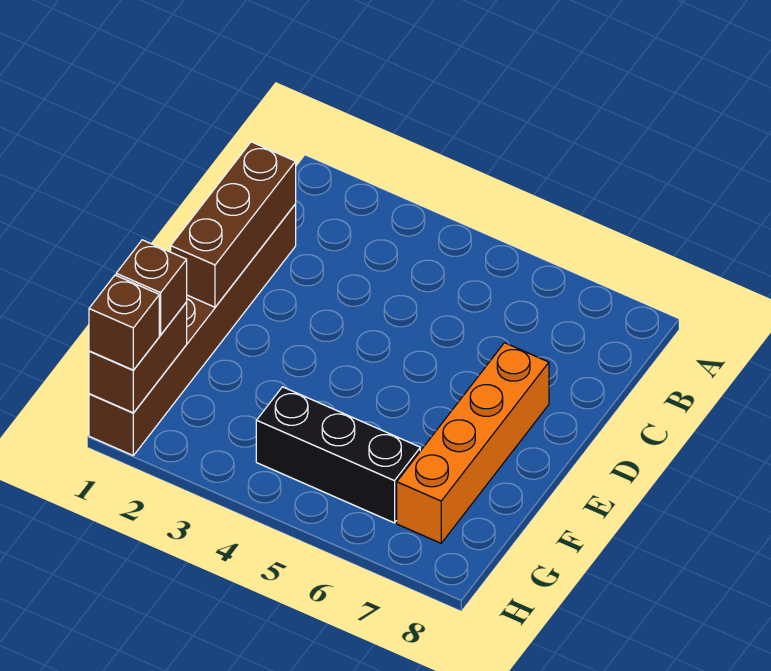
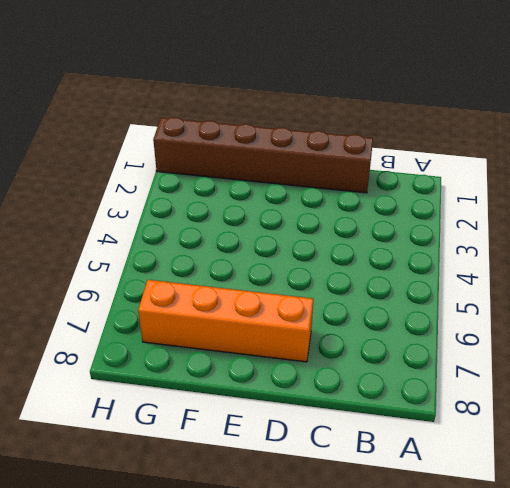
none -> black 1x3 brick [256,387,420,523]
none -> brown 1x3 brick [171,142,296,307]

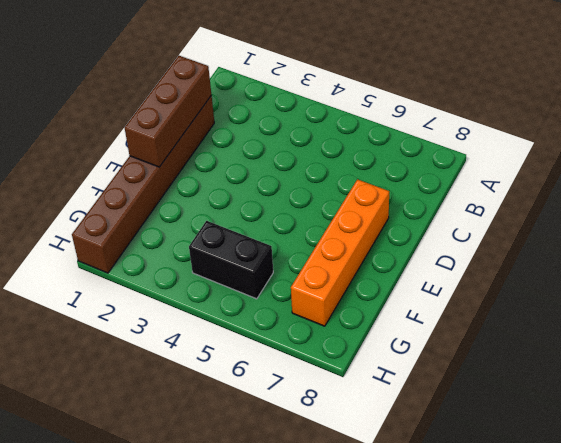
black 1x2 brick [189,221,273,299] -> black 1x3 brick [256,387,420,523]
none -> brown 1x2 brick [89,302,187,413]
none -> brown 1x1 brick [116,240,187,335]

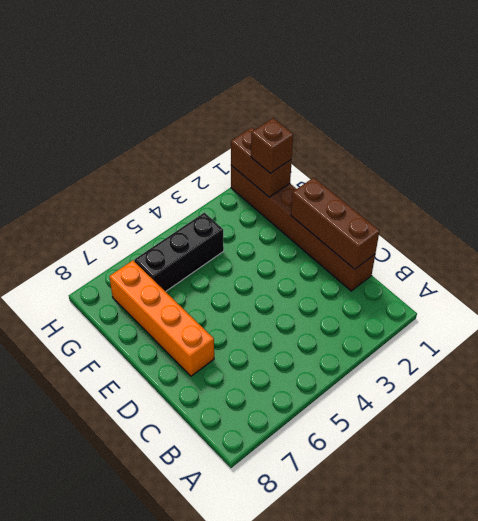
none -> brown 1x1 brick [89,275,159,370]

